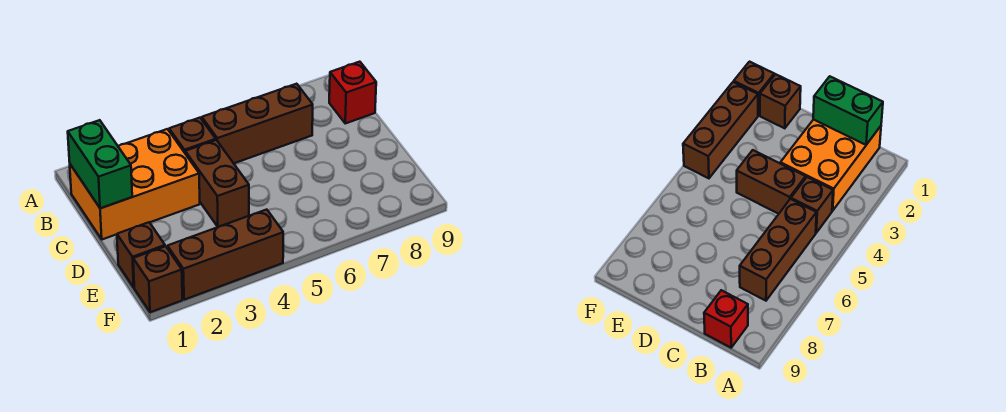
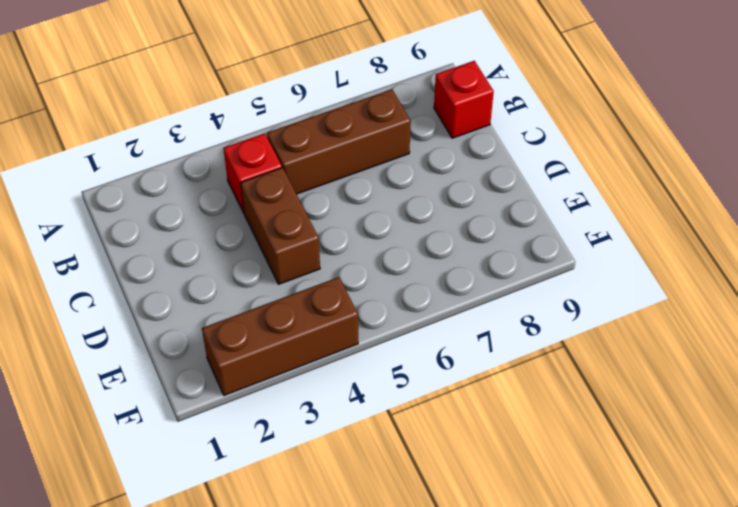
red 1x1 brick [224,133,282,213] -> brown 1x1 brick [169,118,216,153]
none -> orange 2x3 brick [70,129,200,239]
none -> brown 1x1 brick [117,222,165,287]

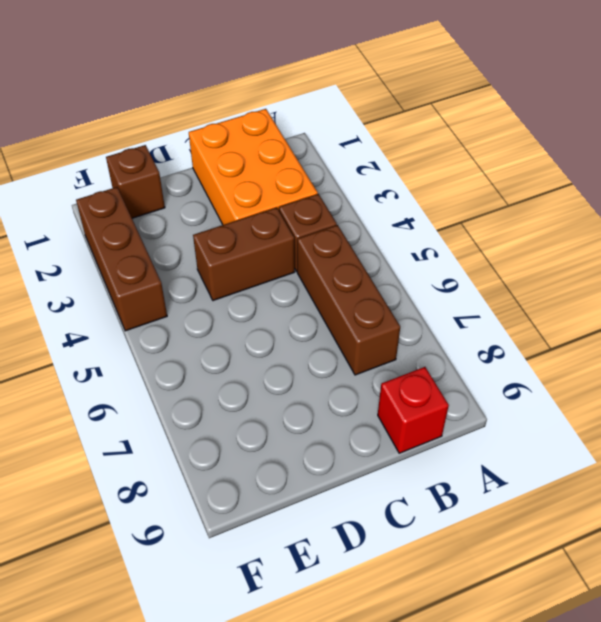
none -> brown 1x1 brick [133,246,182,312]
none -> green 1x2 brick [68,120,132,208]

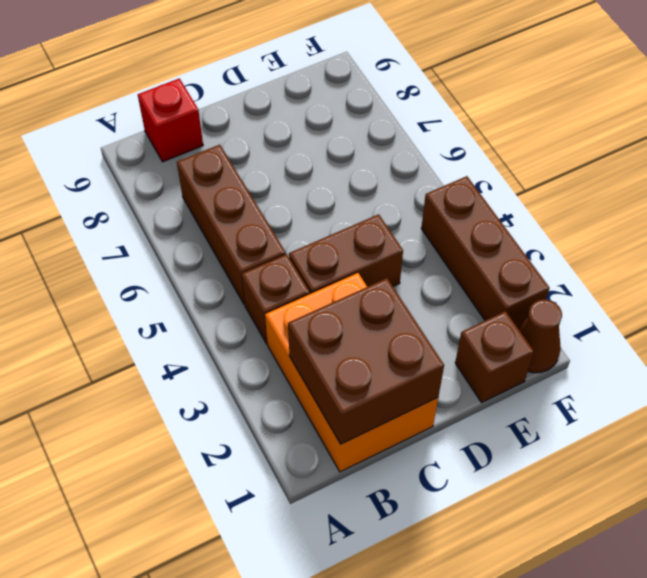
brown 2x2 brick [288,278,444,444] -> green 1x2 brick [68,120,132,208]
brown 1x1 cone [518,300,562,373] -> brown 1x1 brick [133,246,182,312]

